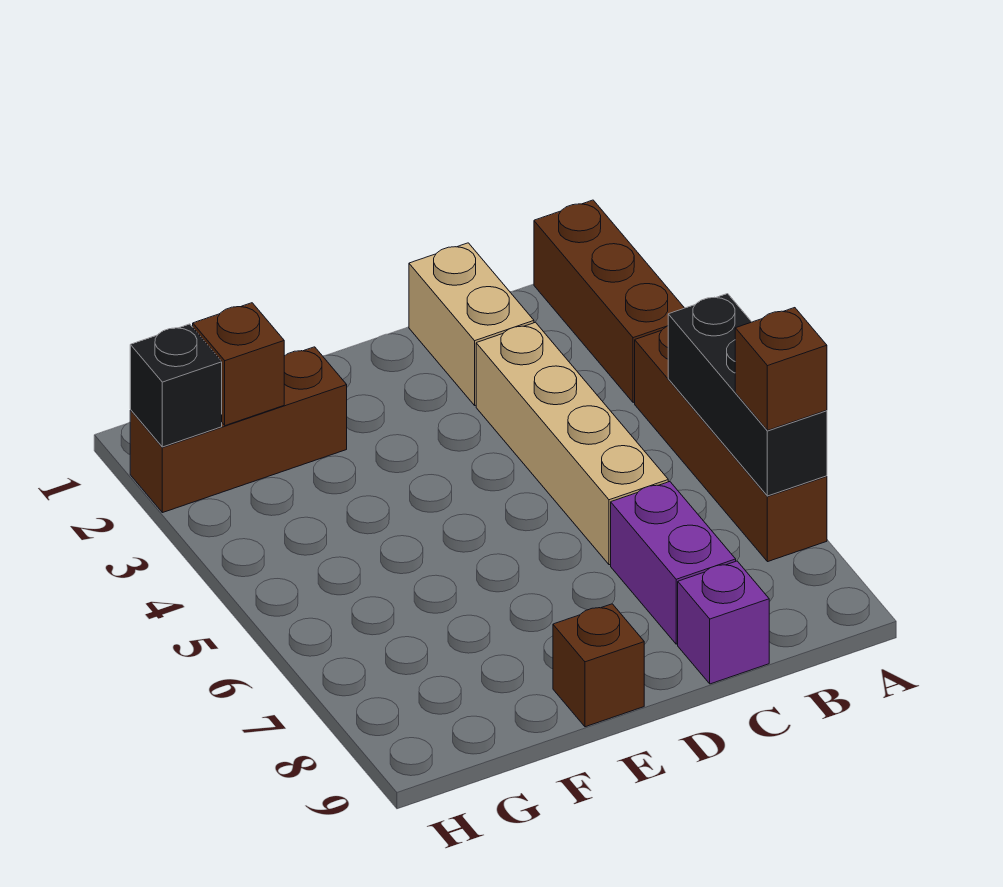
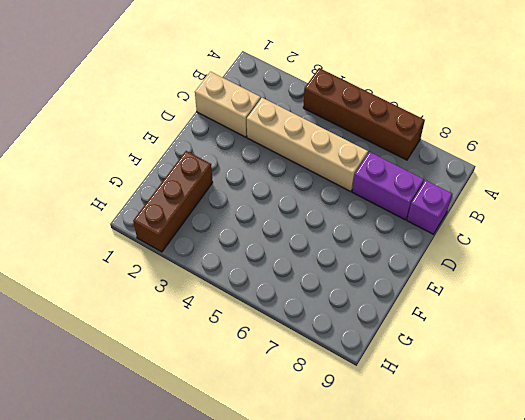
none -> brown 1x3 brick [534,200,684,403]
none -> brown 1x1 brick [553,604,644,727]
none -> black 1x3 brick [668,294,827,496]

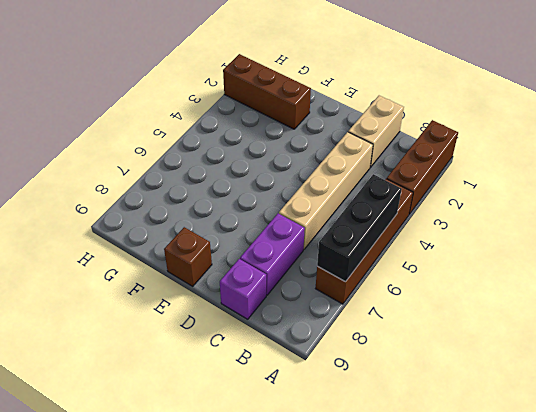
none -> brown 1x1 brick [193,303,284,426]
none -> black 1x1 brick [130,324,222,447]
none -> brown 1x1 brick [735,308,827,430]

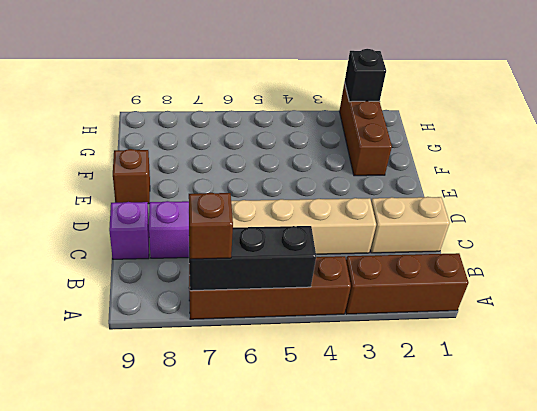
none -> brown 1x1 brick [193,303,284,426]

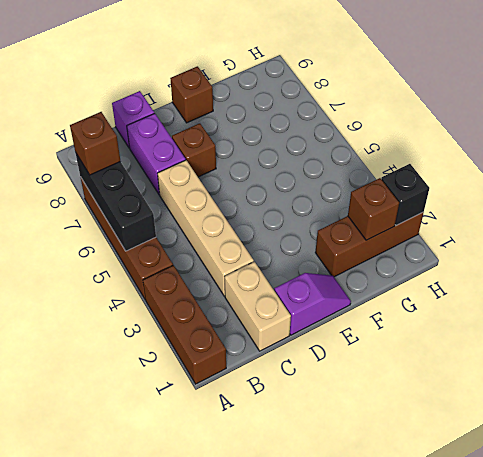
purple 1x2 slope [274,273,351,335] -> none
brown 1x1 brick [172,123,216,177] -> none

